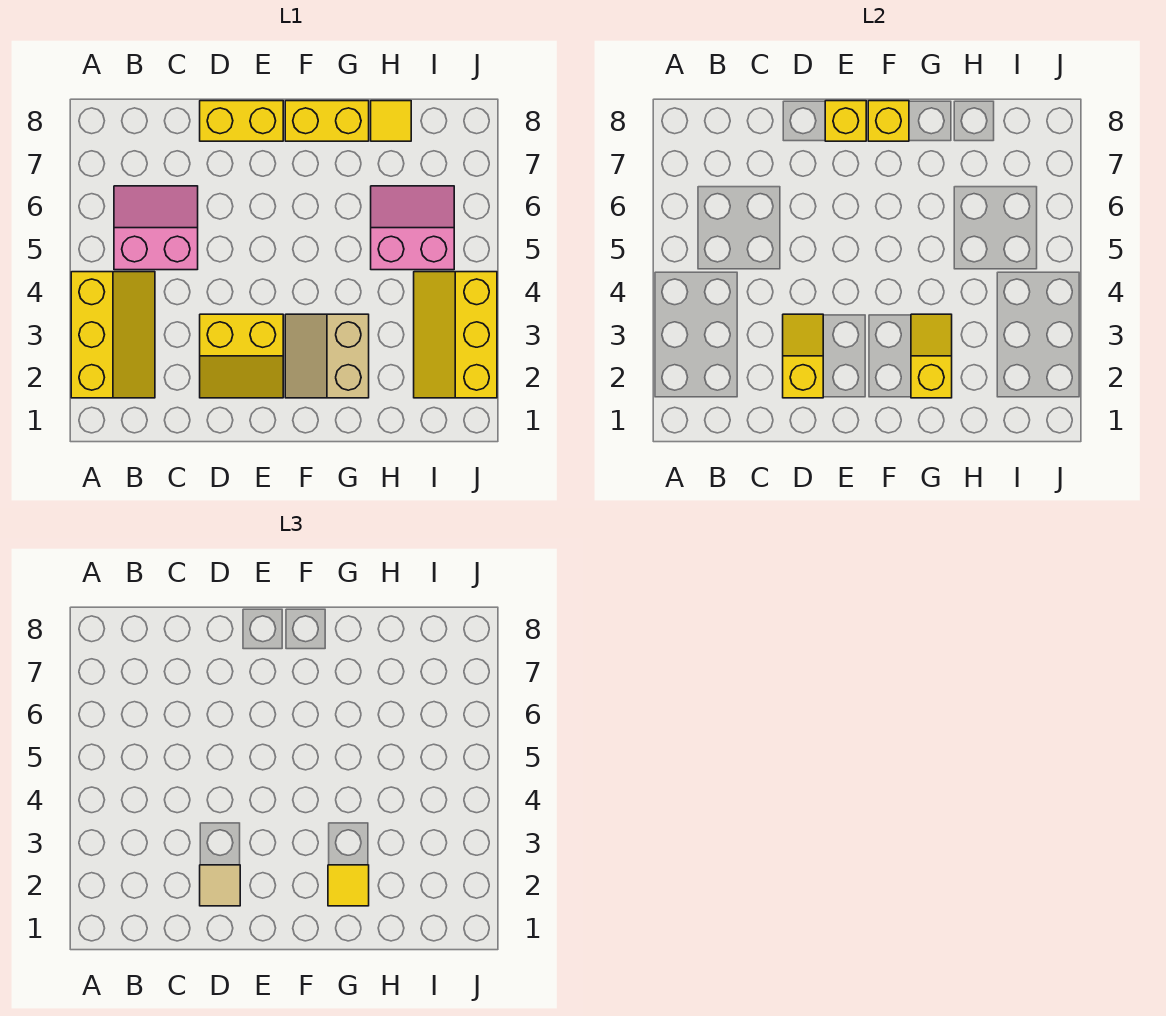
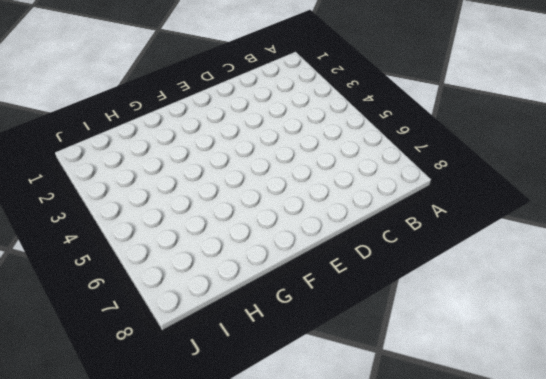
none -> yellow 2x3 slope [71,272,155,398]
none -> pink 2x2 slope [114,186,198,270]
none -> yellow 2x2 slope [200,314,283,398]

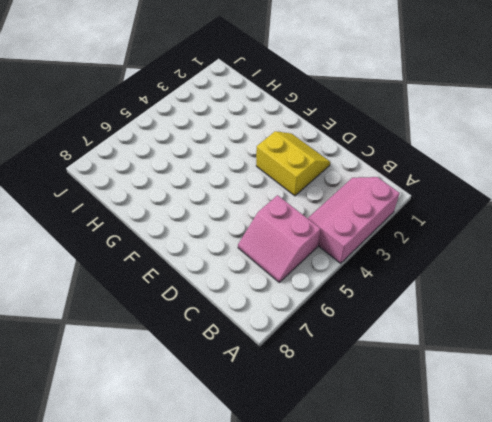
pink 2x3 slope [308,177,400,263] -> yellow 2x3 slope [71,272,155,398]
none -> yellow 1x2 brick [200,101,283,141]
none -> tan 2x2 slope [285,314,369,398]
none -> yellow 1x2 brick [285,101,369,141]

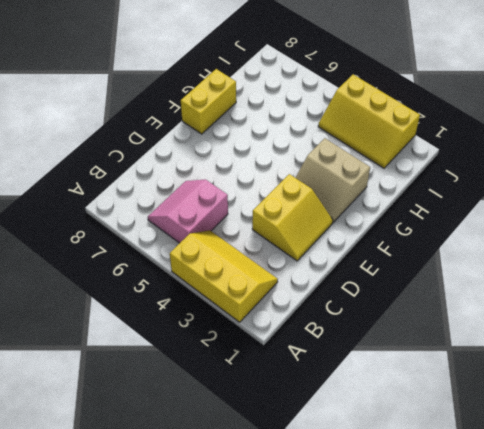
none -> yellow 1x2 brick [200,101,283,141]
none -> pink 2x2 slope [371,186,454,270]
none -> yellow 1x1 tile [371,101,411,141]

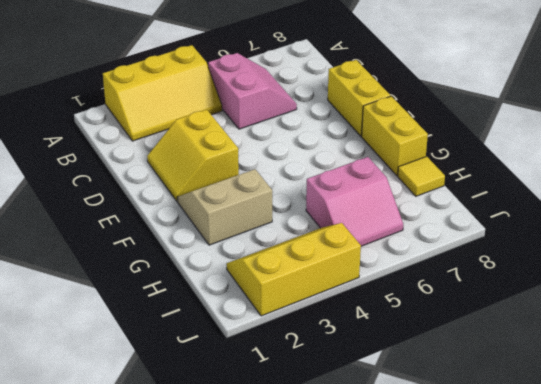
pink 2x2 slope [306,157,403,246] -> pink 2x2 slope turned to [371,186,454,270]
none -> yellow 1x2 slope [783,314,823,398]
none -> yellow 1x1 brick [825,101,866,141]
none -> yellow 1x1 brick [868,101,909,141]

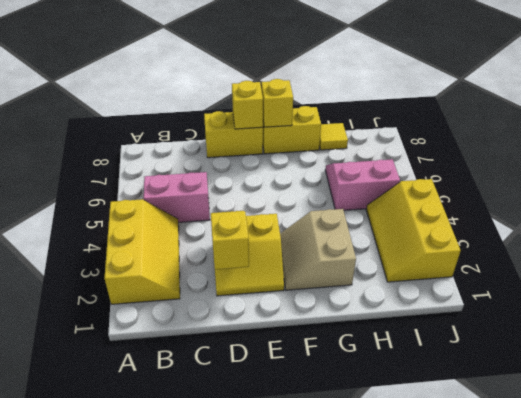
none -> yellow 1x2 slope [911,314,952,398]
none -> tan 1x1 tile [200,865,240,906]
none -> yellow 1x1 tile [328,865,369,906]

